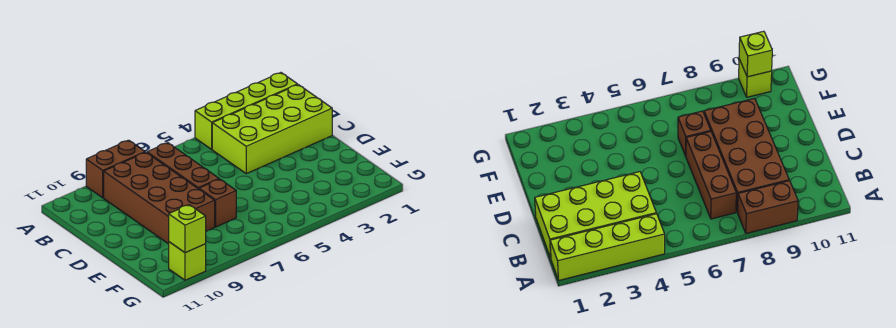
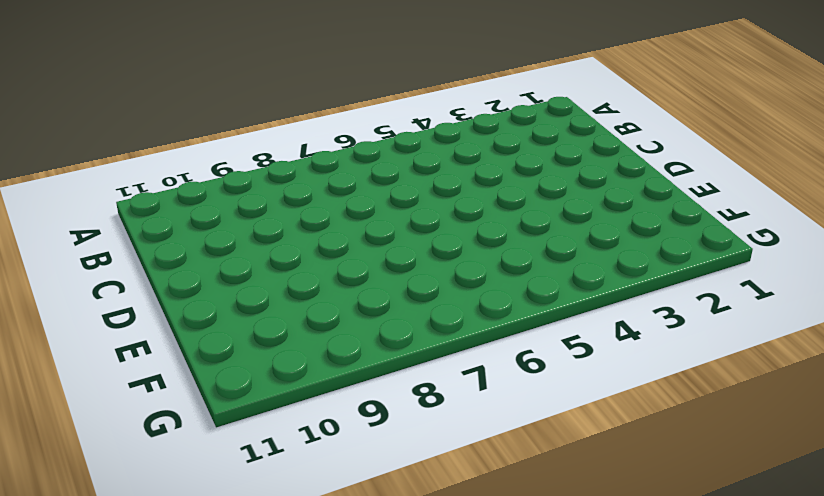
none -> lime 1x4 brick [195,73,298,149]
none -> brown 1x2 brick [86,140,145,198]

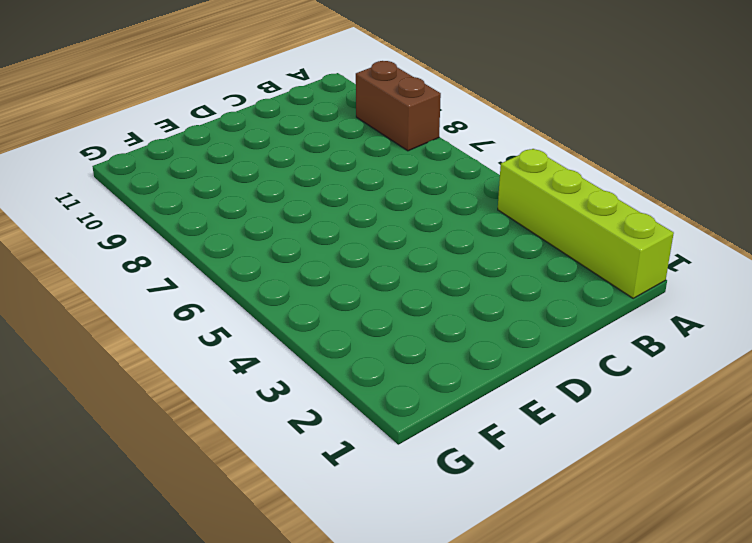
none -> lime 2x4 brick [212,85,332,174]
none -> brown 1x3 brick [147,143,219,189]

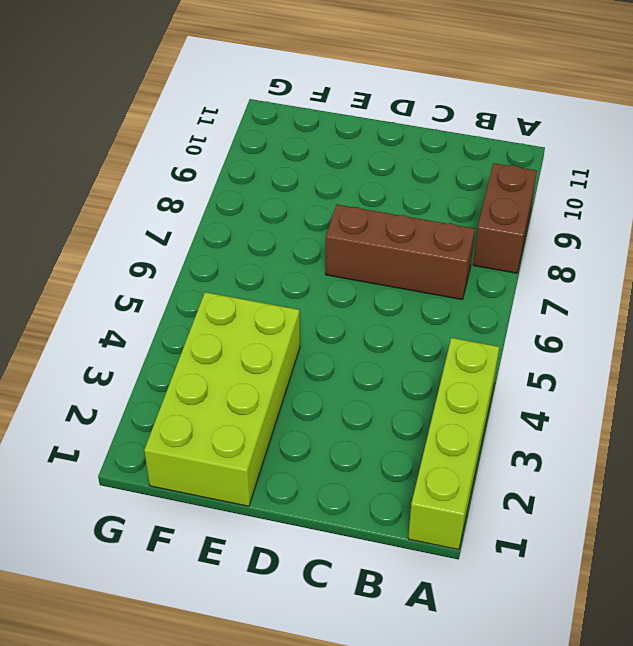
lime 2x4 brick [144,292,300,506] -> lime 2x4 brick moved to [212,85,332,174]
none -> brown 2x4 brick [104,152,215,244]
none -> brown 1x1 brick [199,179,236,227]

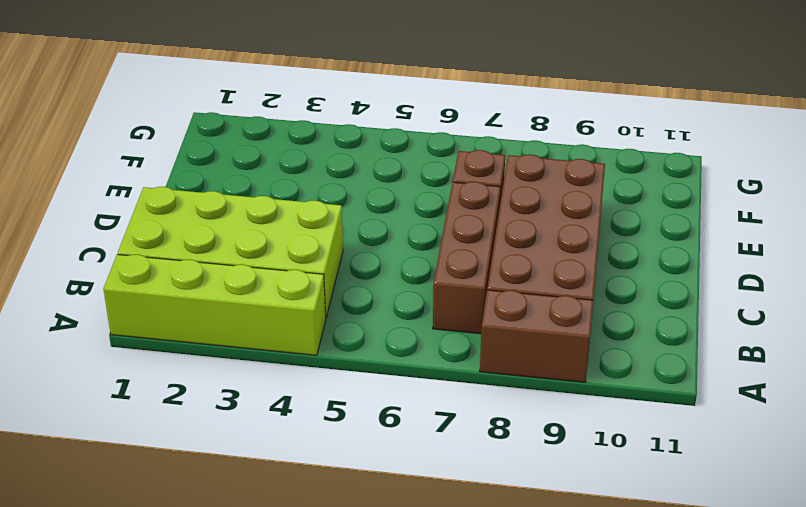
none -> lime 1x1 brick [169,242,206,280]
none -> lime 1x1 brick [169,205,206,253]

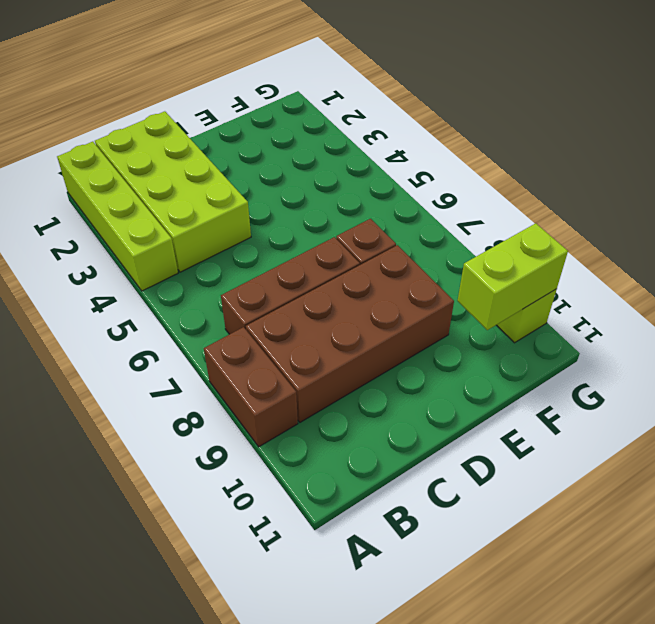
lime 1x2 brick [458,223,568,330] -> lime 1x1 brick [169,205,206,253]

